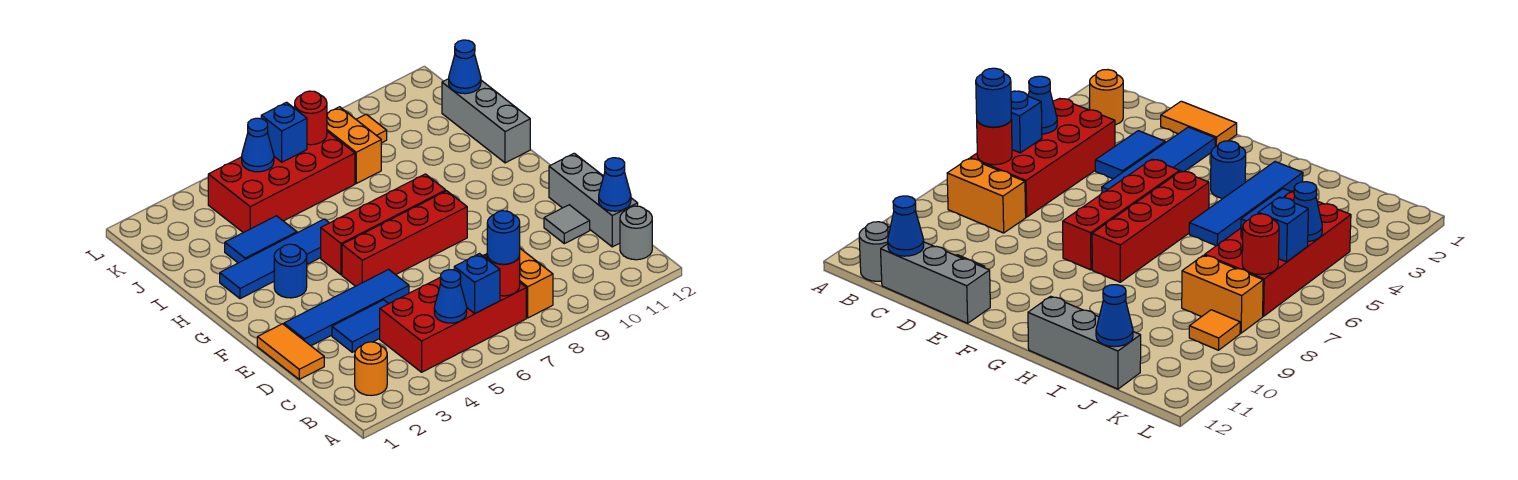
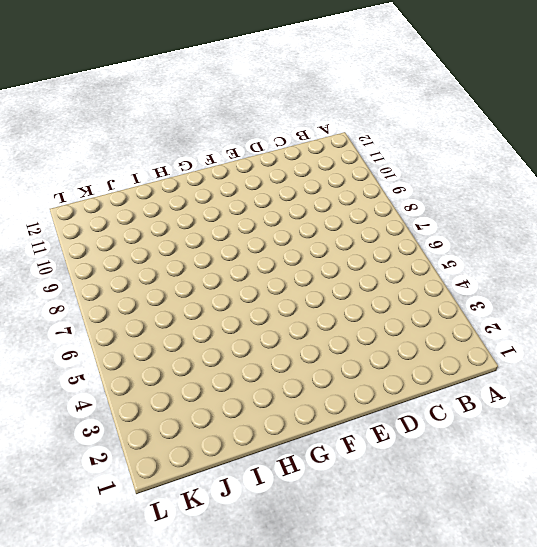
none -> orange 1x1 round brick [355,342,387,395]
none -> red 2x4 brick [380,255,526,372]
none -> orange 1x2 brick [486,249,553,318]

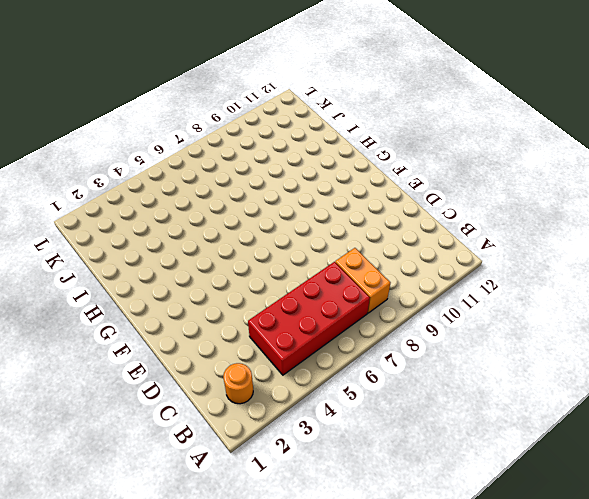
none -> grey 1x1 round brick [620,206,652,260]
none -> grey 1x3 brick [549,153,638,247]
none -> orange 1x2 tile [257,324,324,379]

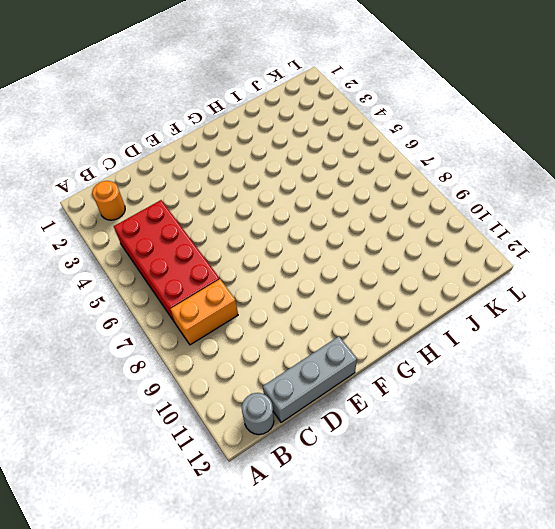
none -> orange 1x2 tile [257,324,324,379]
none -> blue 1x2 tile [332,300,388,352]
none -> grey 1x1 tile [544,205,590,244]

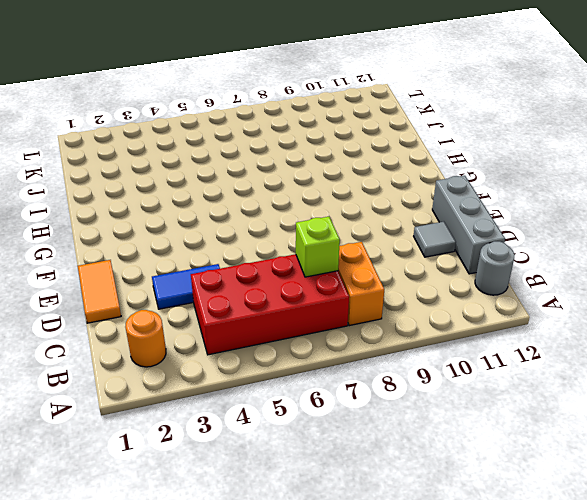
lime 1x1 brick [296,217,340,277] -> none
none -> blue 1x4 tile [284,269,409,346]
none -> red 1x4 brick [342,191,467,286]
none -> blue 1x1 round brick [274,244,307,298]

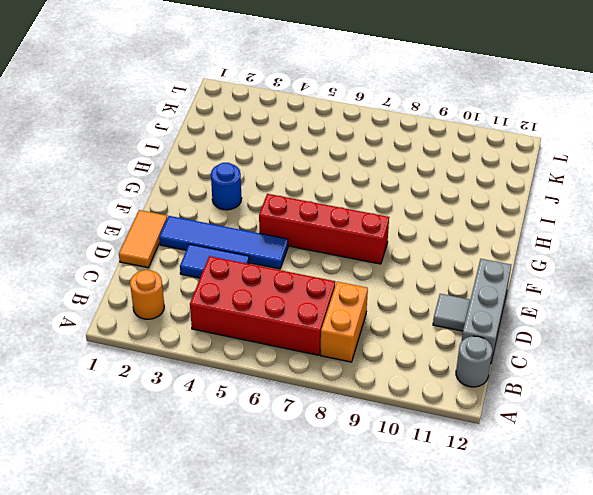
none -> red 1x4 brick [321,174,446,275]
none -> blue 1x4 tile [220,219,329,299]
none -> grey 1x3 brick [442,79,530,163]

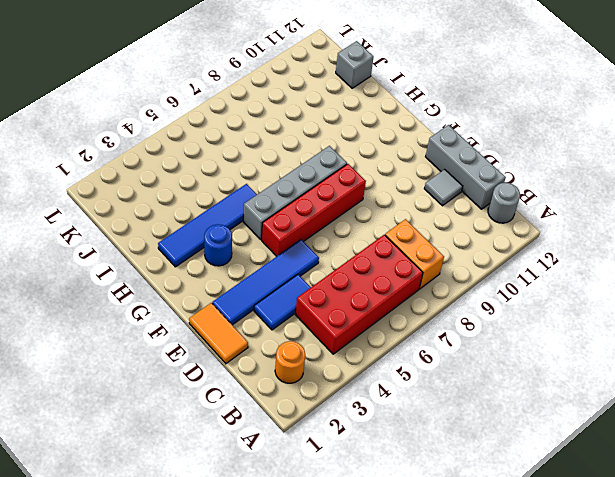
grey 1x4 brick [243,146,347,239] -> red 1x4 brick [321,174,446,275]
grey 1x1 brick [336,41,374,88] -> grey 1x3 brick [442,79,530,163]
none -> blue 1x2 tile [225,216,297,263]
none -> red 2x4 brick [208,132,355,233]
none -> orange 1x2 brick [327,107,381,183]

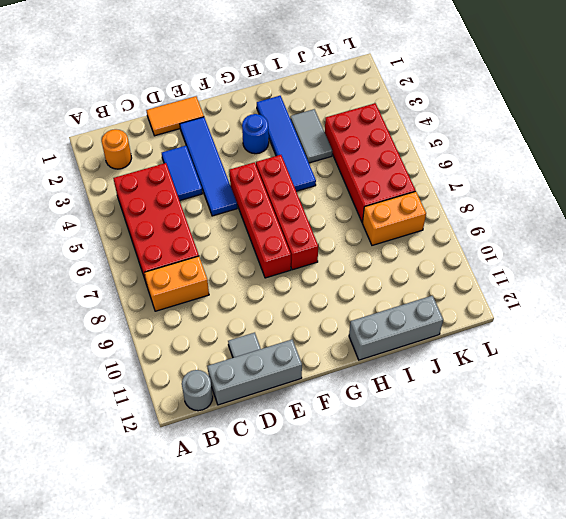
grey 1x2 tile [290,109,332,163] -> blue 1x2 tile [225,216,297,263]
none -> orange 1x1 tile [356,114,387,143]
none -> blue 1x1 cone [434,270,467,323]
none -> blue 1x1 brick [454,254,500,313]

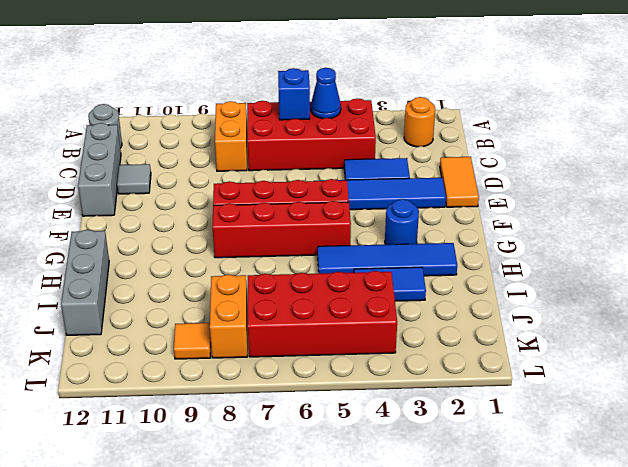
none -> red 1x1 round brick [487,256,520,296]
none -> blue 1x1 cone [599,158,631,211]
none -> blue 1x1 cone [449,40,481,94]

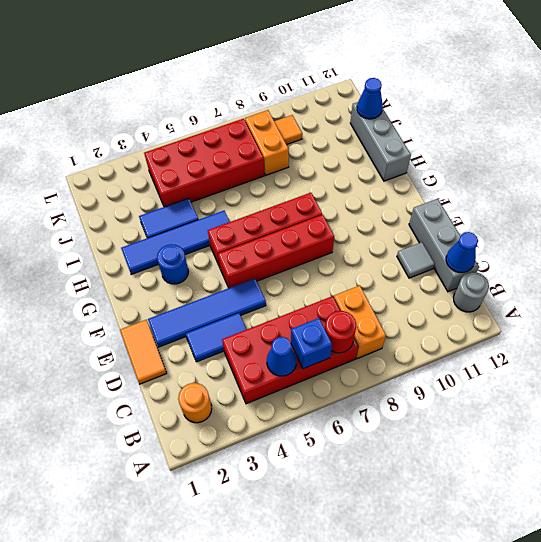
none -> blue 1x1 cone [242,118,274,172]
none -> blue 1x1 brick [261,102,307,162]
none -> red 1x1 round brick [295,91,327,145]

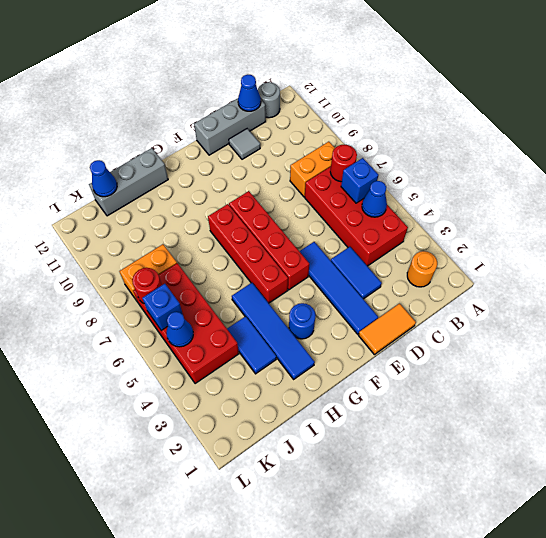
none -> orange 1x1 tile [356,114,387,143]
none -> blue 1x1 round brick [487,211,520,264]

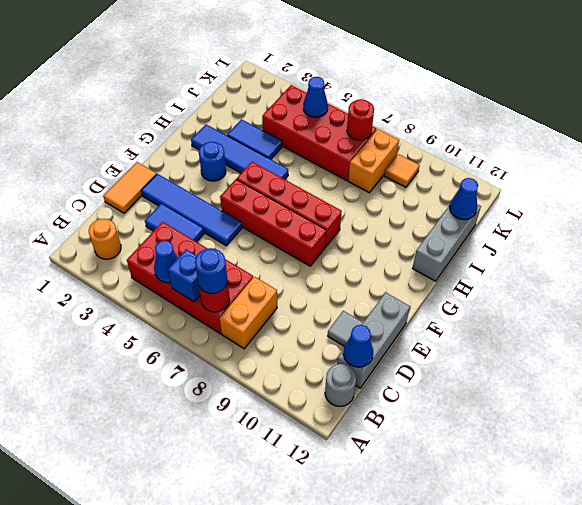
none -> blue 1x1 brick [261,102,307,162]

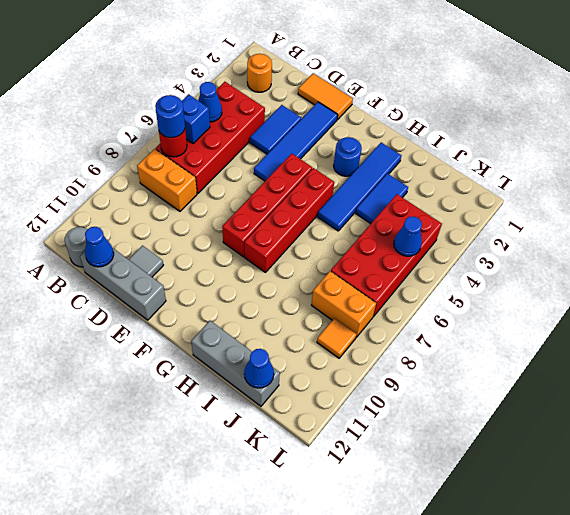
none -> blue 1x1 brick [261,102,307,162]
none -> red 1x1 round brick [295,91,327,145]

